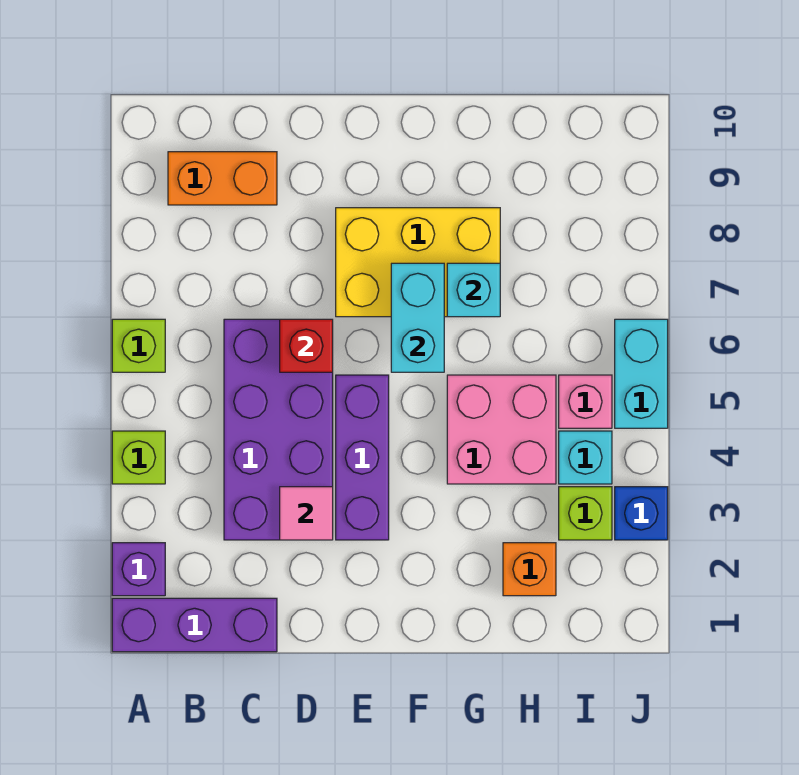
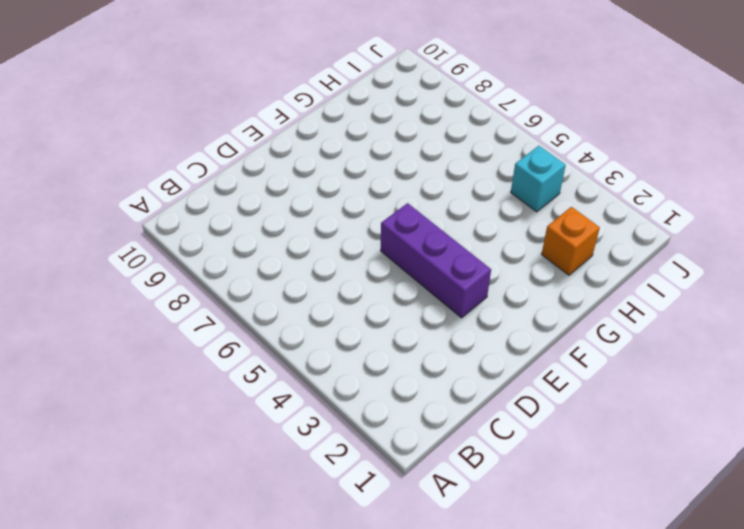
none -> purple 1x3 brick [112,598,277,652]
none -> purple 1x1 brick [112,543,165,596]
none -> lime 1x1 brick [112,431,165,484]

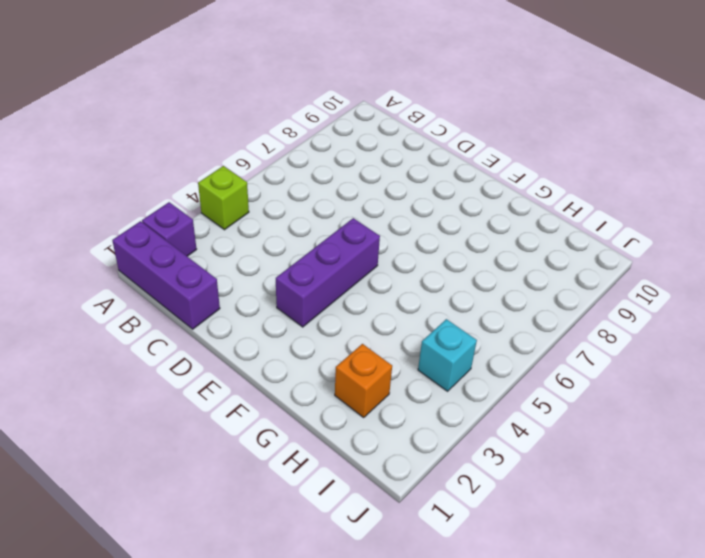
none -> lime 1x1 brick [112,319,165,372]
none -> orange 1x2 brick [168,152,277,205]
none -> purple 2x4 brick [224,319,333,540]

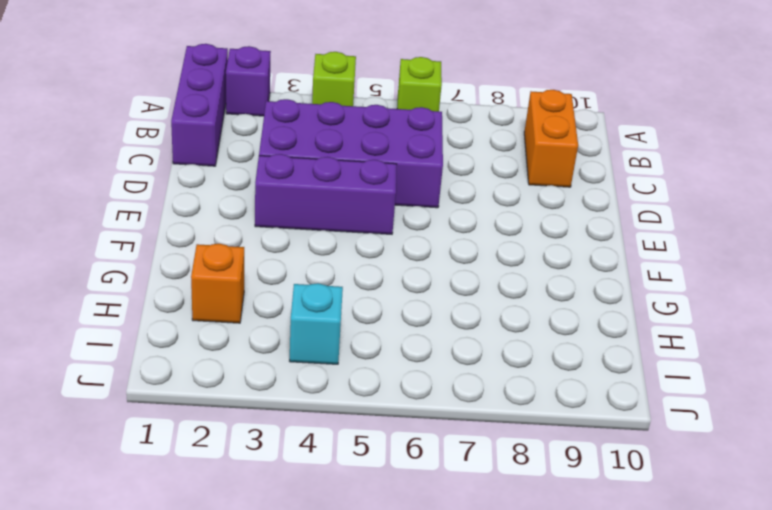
none -> yellow 2x3 brick [336,208,500,317]
none -> pink 2x2 brick [447,375,556,484]
none -> lime 1x1 brick [559,487,612,540]

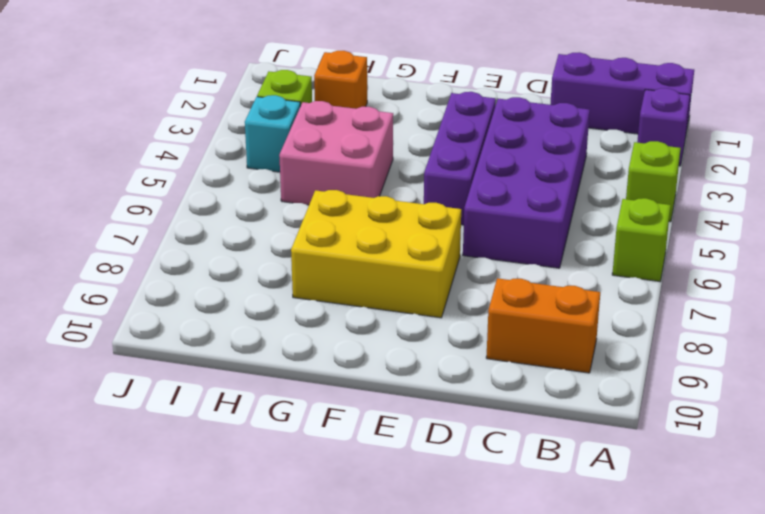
none -> pink 1x1 brick [559,375,612,428]
none -> blue 1x1 brick [615,487,668,540]
none -> cyan 1x2 brick [615,319,668,428]

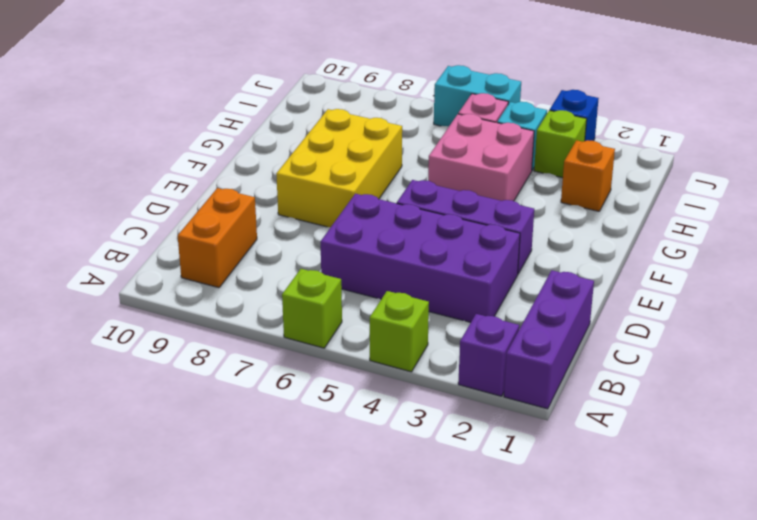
none -> pink 1x1 tile [280,487,333,540]
none -> red 1x1 brick [280,319,333,372]
none -> cyan 1x2 brick [391,263,444,372]

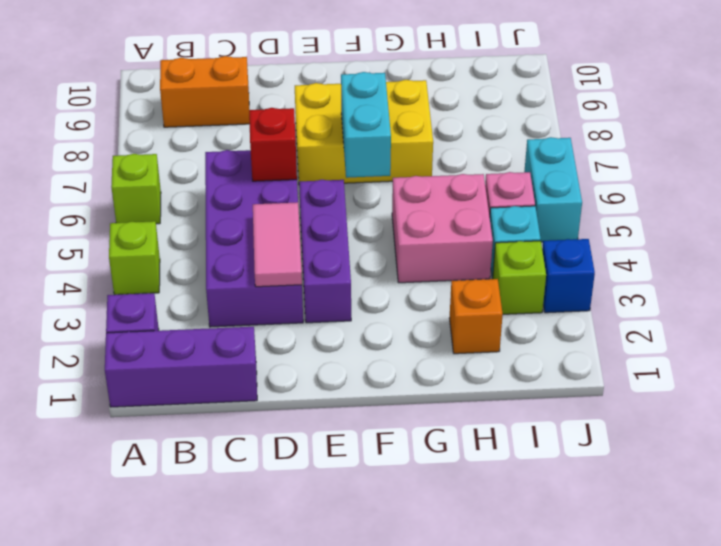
pink 1x2 tile [253,202,302,287] -> pink 1x1 tile [280,487,333,540]
none -> cyan 1x1 brick [447,263,500,317]

